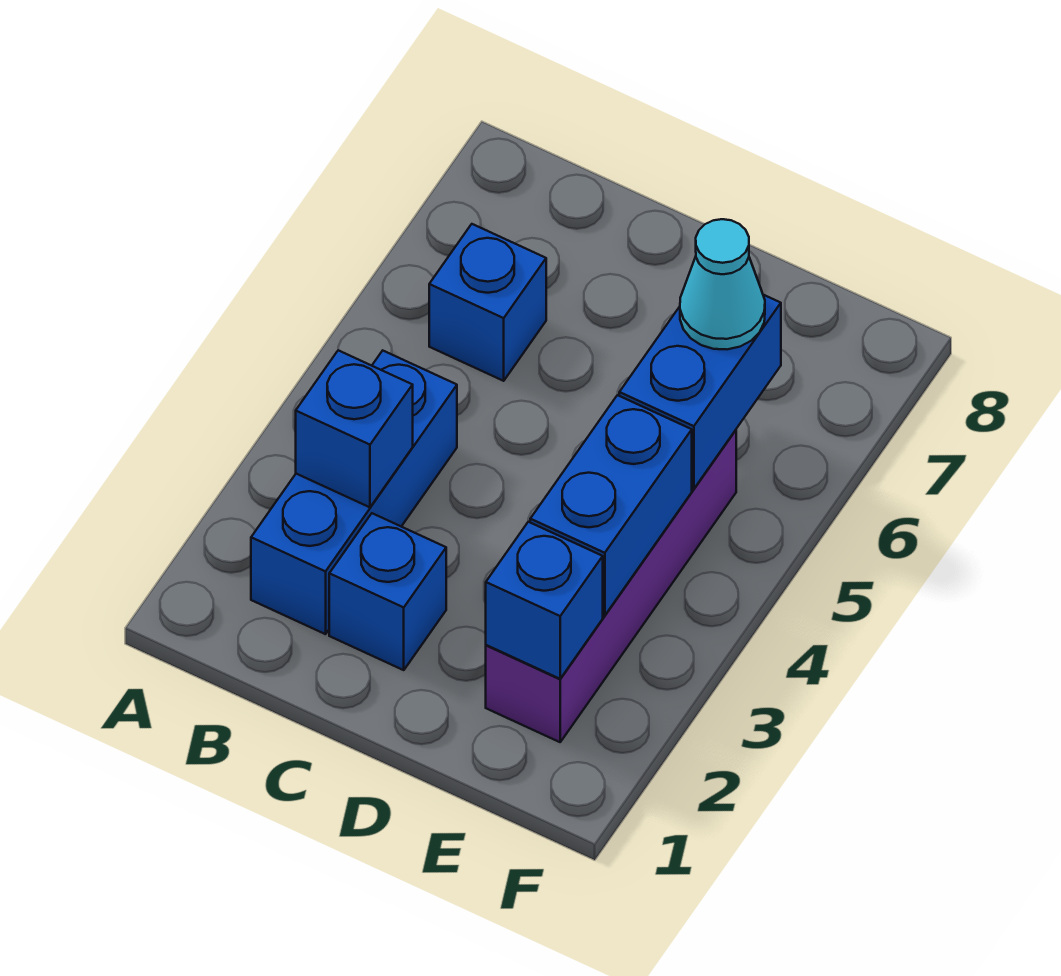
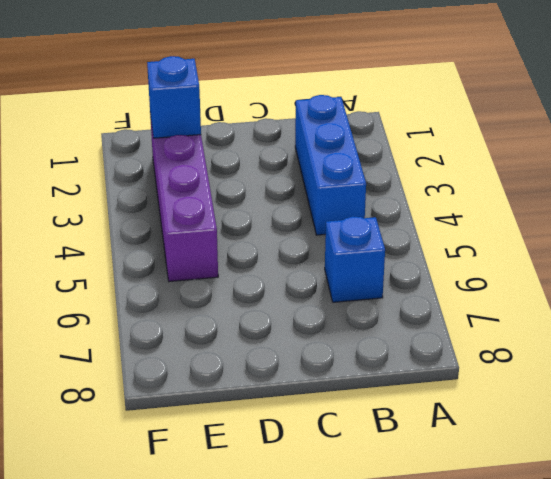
none -> blue 1x1 brick [329,513,446,670]
none -> blue 1x1 brick [296,350,413,507]

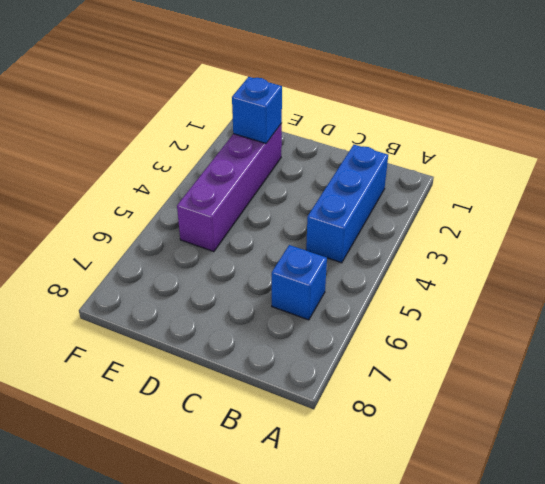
none -> blue 1x1 brick [329,513,446,670]
none -> blue 1x1 brick [296,350,413,507]

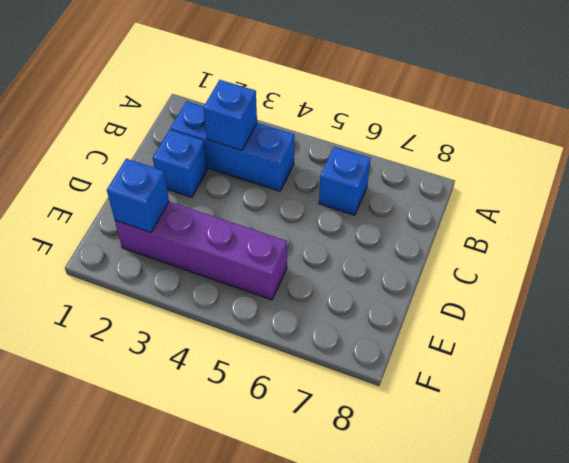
none -> blue 1x2 brick [530,395,692,616]
none -> blue 1x2 brick [619,295,781,489]

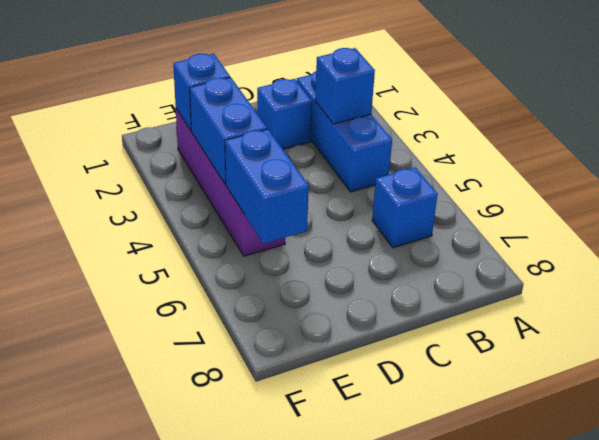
none -> cyan 1x1 cone [680,219,765,349]

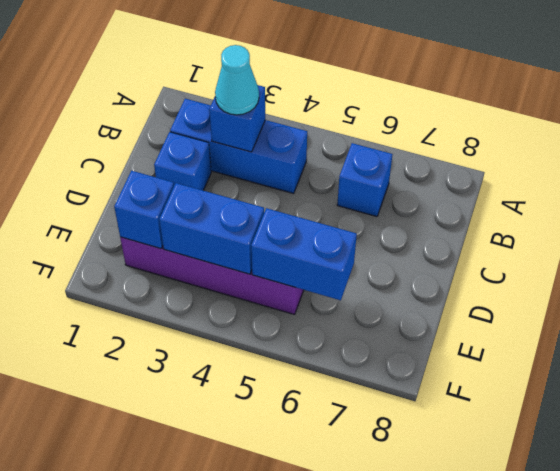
cyan 1x1 cone [215,45,259,115] -> cyan 1x1 cone moved to [680,219,765,349]

